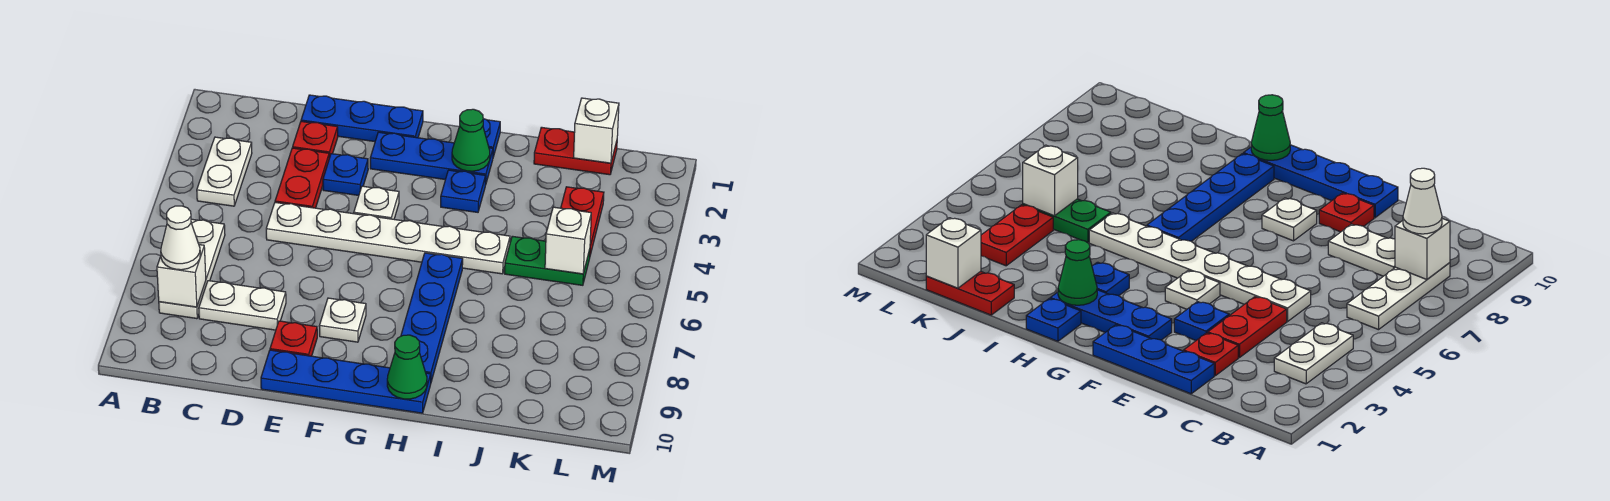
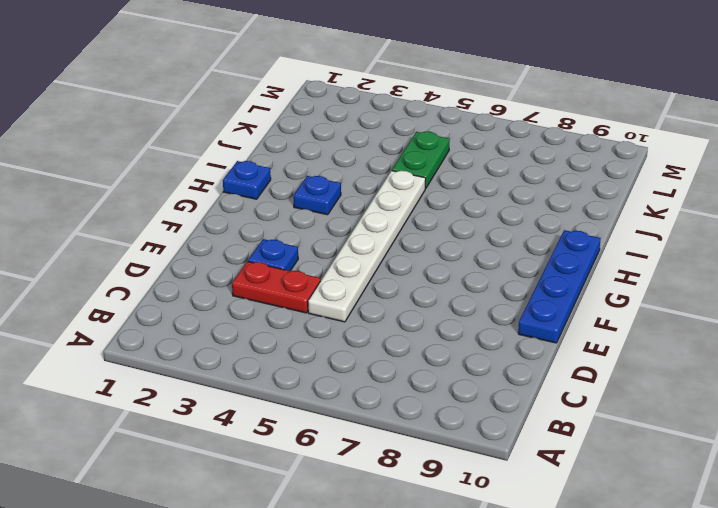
none -> white 1x2 plate [197,137,252,206]
none -> white 1x3 plate [159,219,225,319]
none -> white 1x2 plate [199,281,286,330]

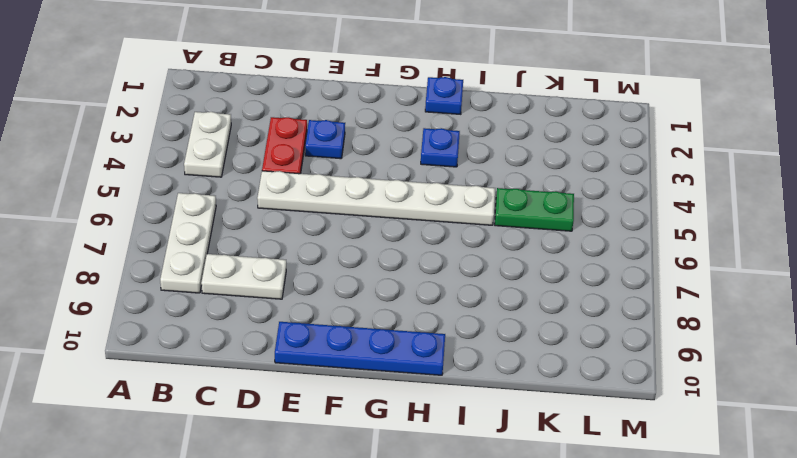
none -> blue 1x3 plate [301,95,423,142]
none -> red 1x1 plate [293,121,338,158]
none -> red 1x1 plate [270,321,317,356]

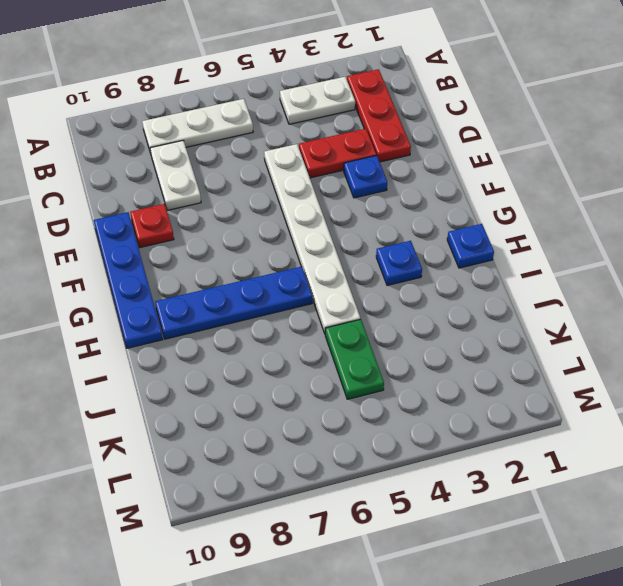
red 1x3 plate [347,69,411,162] -> red 1x1 plate [293,121,338,158]
none -> blue 1x3 plate [301,95,423,142]
none -> blue 1x3 plate [370,132,493,185]
none -> white 1x1 plate [354,186,399,219]

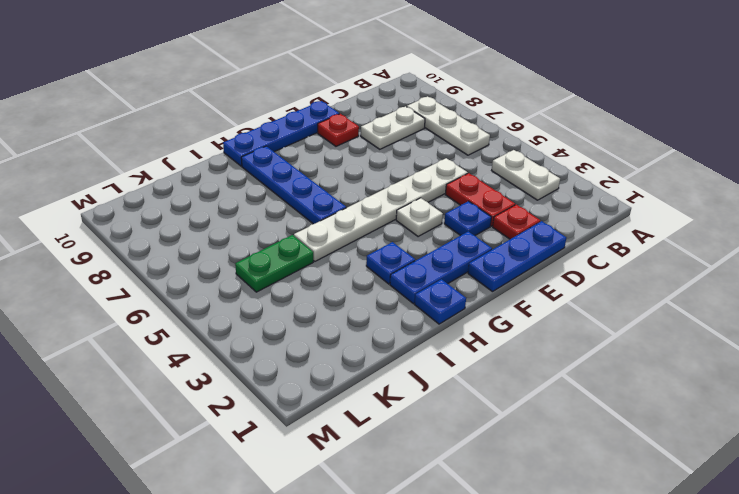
none -> white 1x1 plate [319,298,366,342]
none -> red 1x2 plate [534,127,617,175]
none -> red 1x2 plate [561,187,604,255]

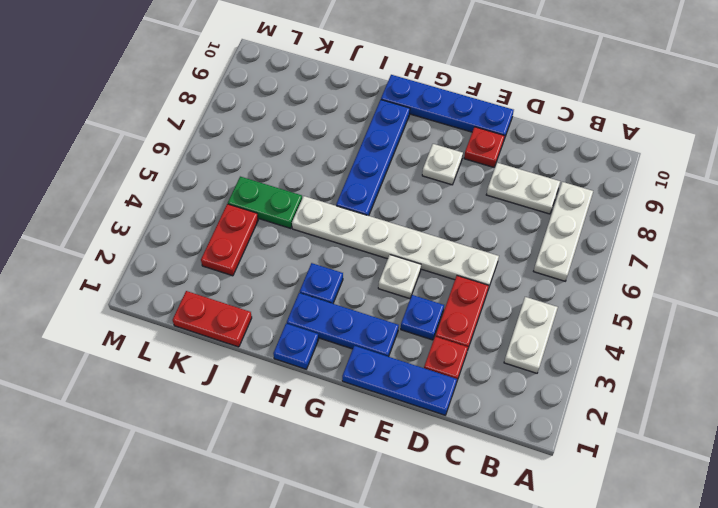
none -> white 1x1 brick [157,245,206,307]
none -> green 1x1 cone [452,109,490,171]
none -> green 1x1 cone [387,335,427,399]

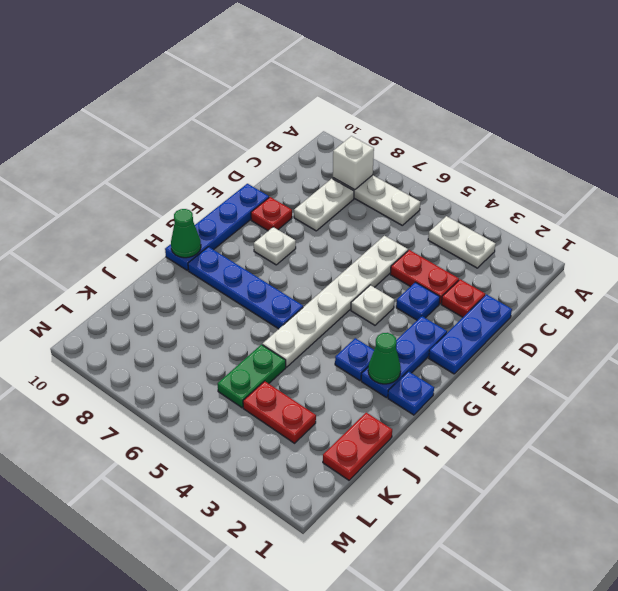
none -> white 1x1 brick [574,98,619,163]
none -> white 1x1 brick [545,207,591,274]
none -> white 1x1 cone [161,206,200,270]

